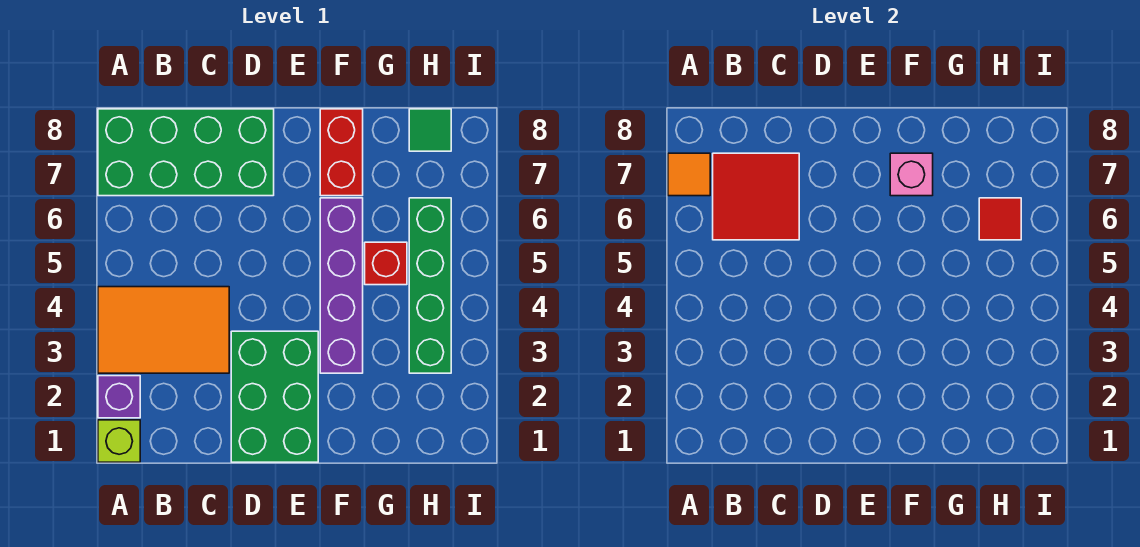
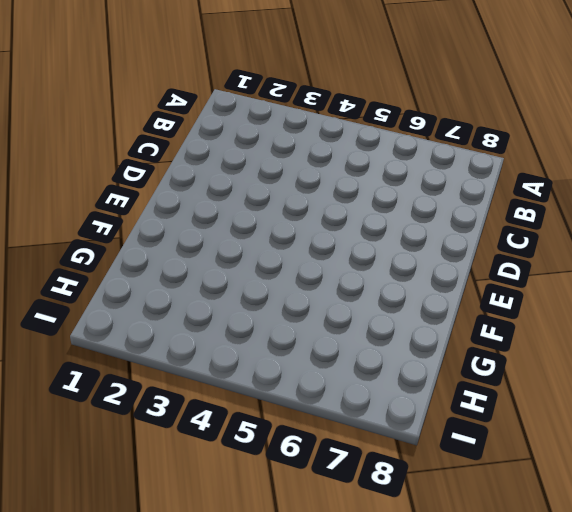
none -> lime 1x1 brick [98,420,140,462]
none -> purple 1x1 brick [98,376,140,418]
none -> orange 2x3 tile [98,287,229,373]

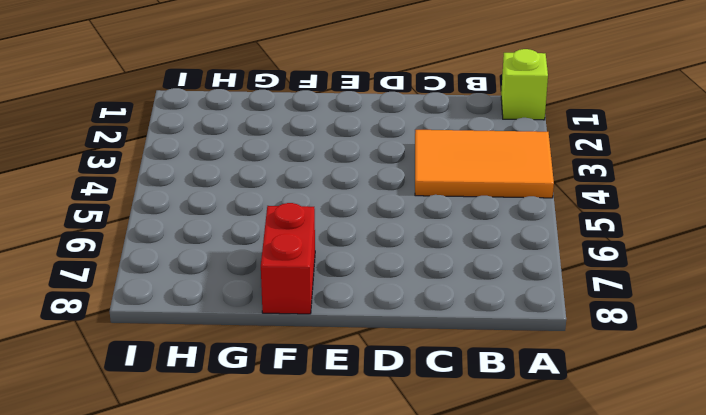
none -> purple 1x1 brick [98,376,140,418]
none -> green 2x4 brick [98,109,274,196]
none -> green 2x3 brick [231,331,318,462]

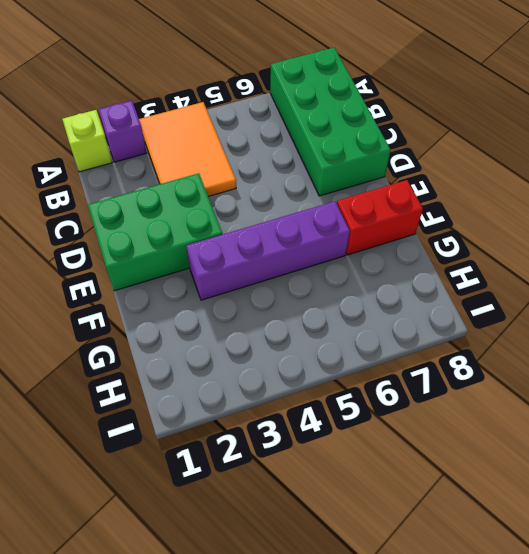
none -> red 1x1 brick [365,242,407,285]
none -> green 1x4 brick [409,198,451,373]
none -> green 1x1 tile [409,109,451,151]

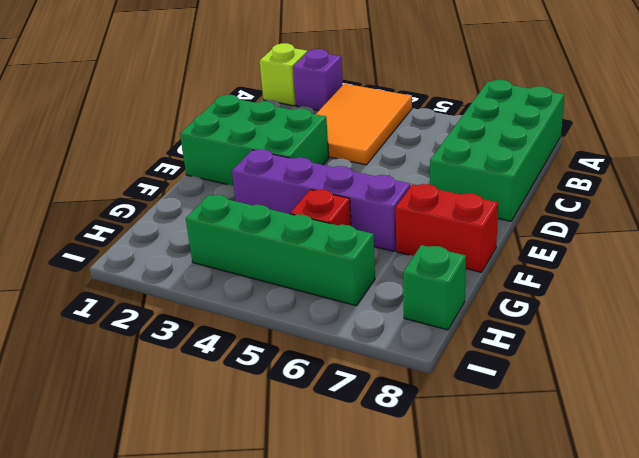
green 1x1 brick [403,245,466,330] -> green 1x1 tile [409,109,451,151]
none -> orange 1x1 tile [668,153,710,196]
none -> red 2x2 tile [713,153,799,240]
none -> pink 1x1 brick [890,153,933,196]

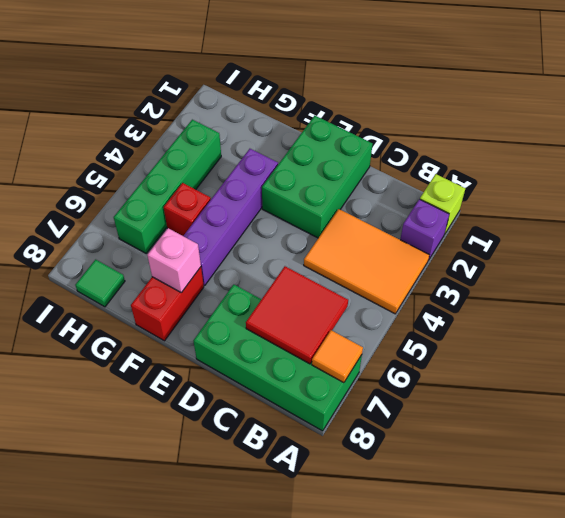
none -> red 1x1 tile [979,198,1021,240]

